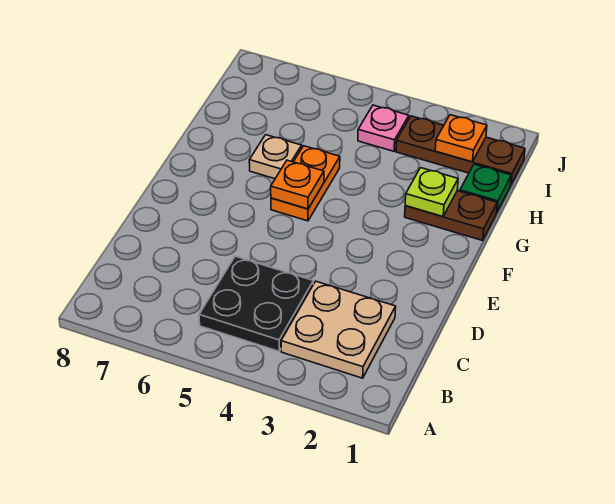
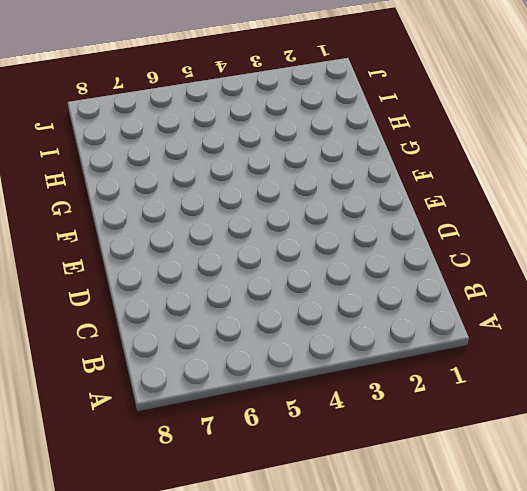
none -> tan 2x2 plate [281,281,396,378]
none -> black 2x2 plate [199,256,313,351]

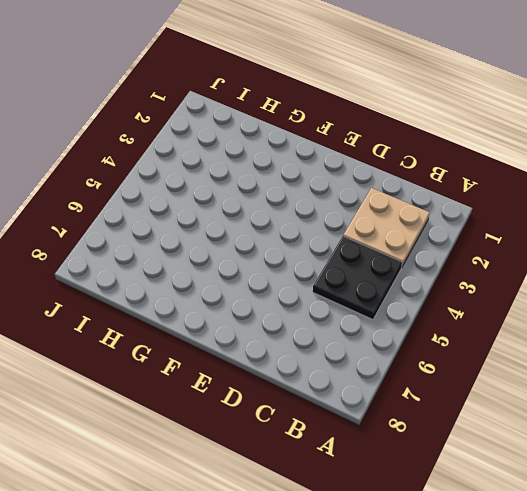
none -> orange 1x2 plate [271,146,340,221]
none -> brown 1x2 plate [405,191,497,241]

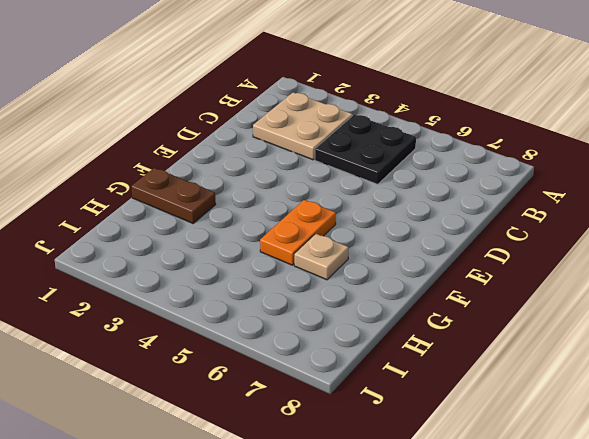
none -> green 1x1 plate [460,164,511,213]
none -> brown 1x3 plate [396,116,525,184]

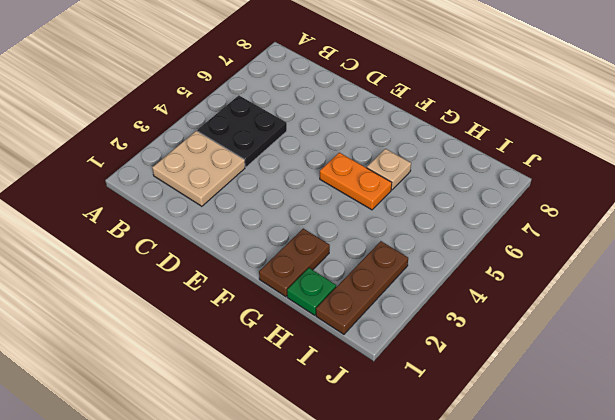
none -> pink 1x1 plate [358,105,409,151]
none -> orange 1x1 plate [271,160,324,209]

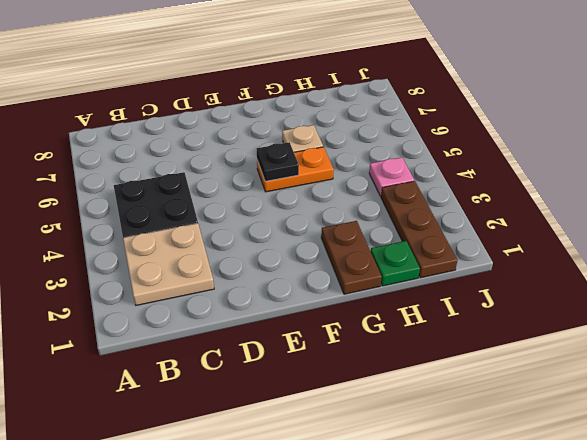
black 1x1 plate [257,142,299,181] -> orange 1x1 plate [271,160,324,209]
none -> lime 1x1 plate [405,168,458,216]
none -> orange 1x1 plate [435,115,487,162]

